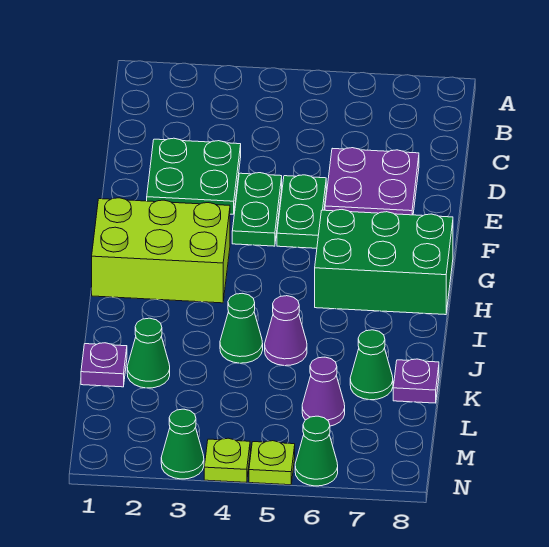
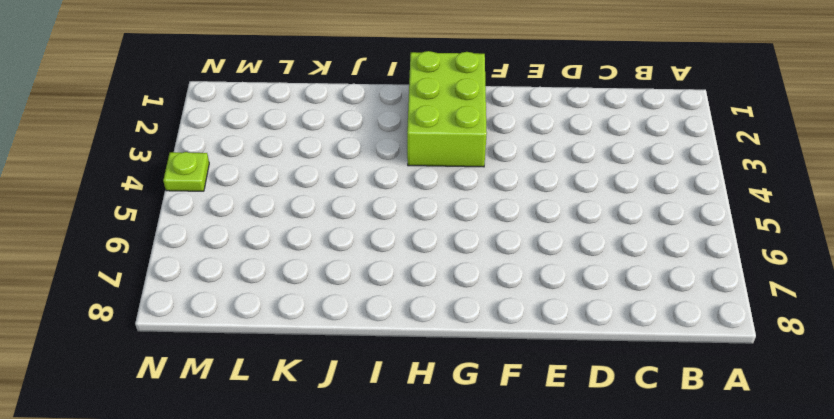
none -> green 2x2 plate [147,138,241,214]
none -> purple 2x2 plate [325,148,419,215]
none -> green 1x2 plate [232,173,282,246]

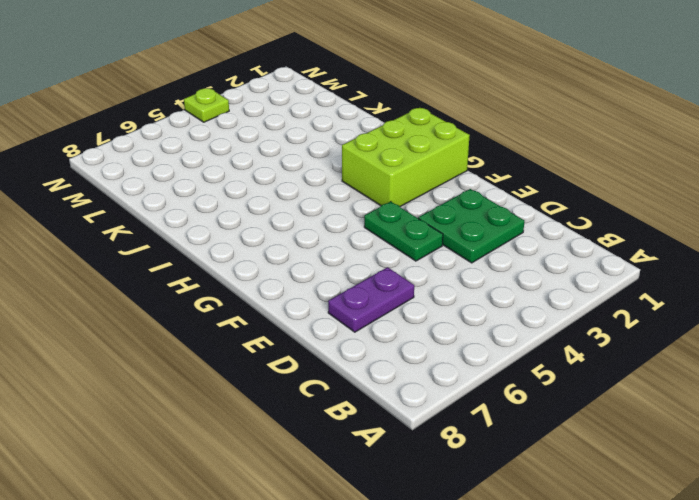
purple 1x2 plate [328,267,414,332] -> purple 2x2 plate [325,148,419,215]
none -> green 1x2 plate [277,175,326,248]
none -> green 2x3 brick [315,210,453,315]
none -> green 1x1 cone [220,293,263,363]

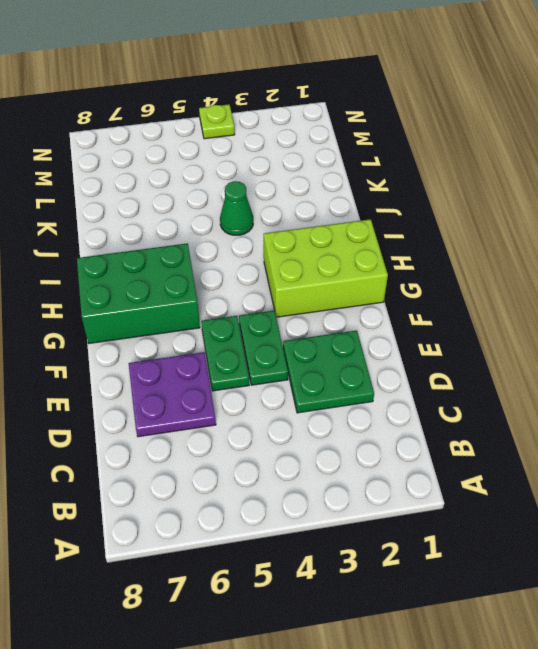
none -> purple 1x1 cone [265,296,307,366]
none -> purple 1x1 plate [81,343,127,387]
none -> green 1x1 cone [127,318,170,388]

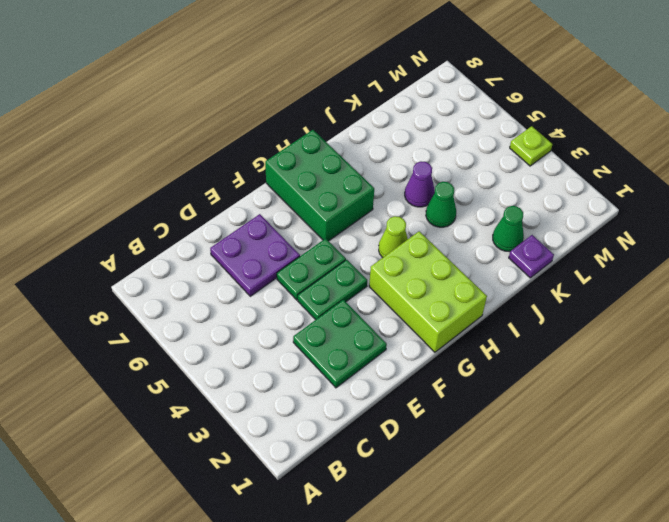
lime 1x1 cone [379,216,408,258] -> none
none -> green 1x1 cone [350,330,393,400]
none -> purple 1x1 plate [393,359,439,403]
none -> purple 1x1 cone [302,357,345,426]

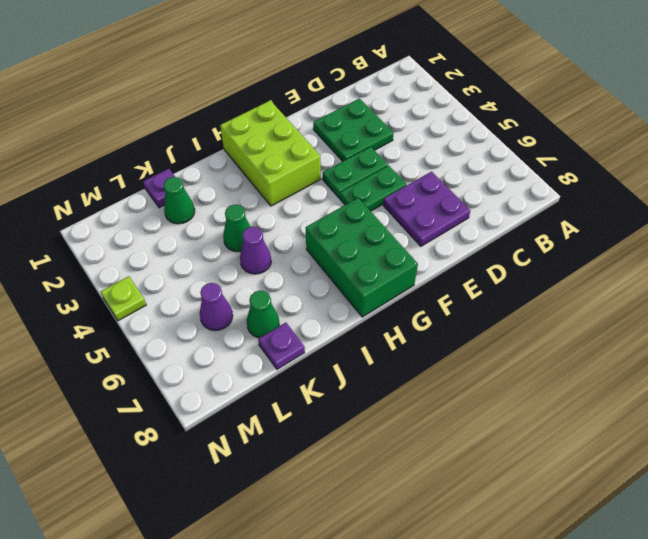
none -> green 1x1 cone [161,409,204,479]
none -> lime 1x1 plate [249,441,295,485]
none -> green 1x1 cone [295,416,338,486]

